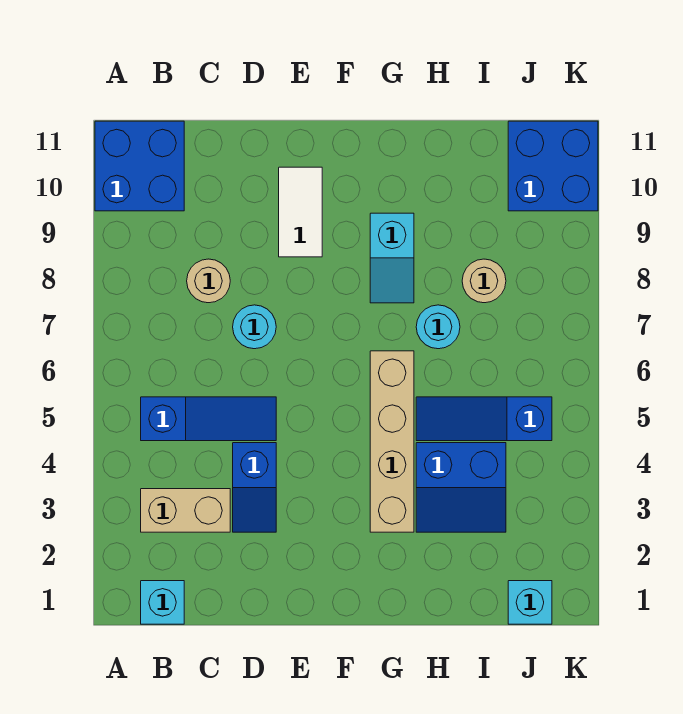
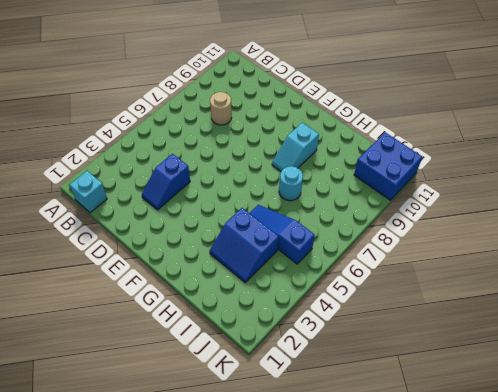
none -> blue 2x2 brick [95,121,184,211]
none -> tan 1x2 brick [141,489,230,532]
none -> blue 1x3 slope [141,397,276,441]

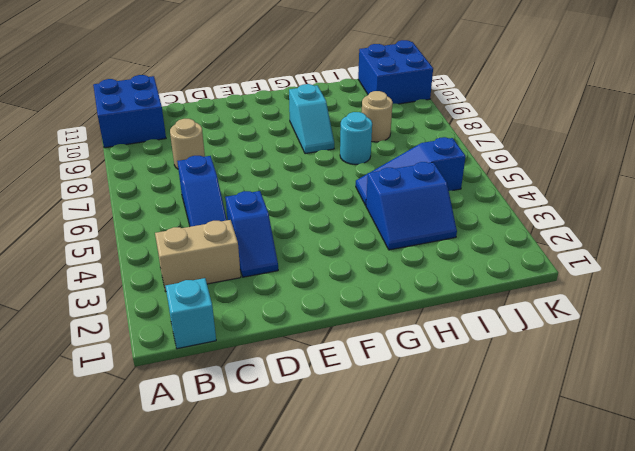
blue 1x3 slope [177,156,227,227] -> blue 1x3 slope turned to [141,397,276,441]
none -> cyan 1x1 round brick [233,305,276,349]
none -> white 1x2 tile [279,167,322,257]
none -> tan 1x4 brick [370,351,414,532]

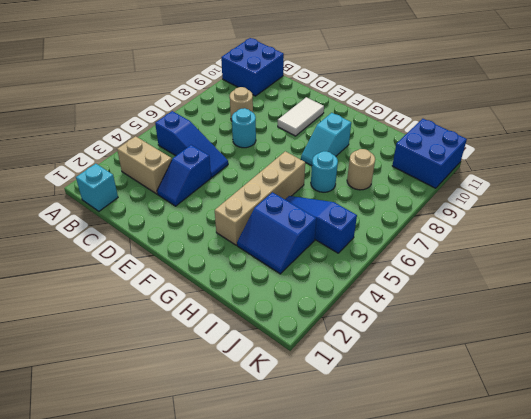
none -> cyan 1x1 brick [508,581,552,624]

